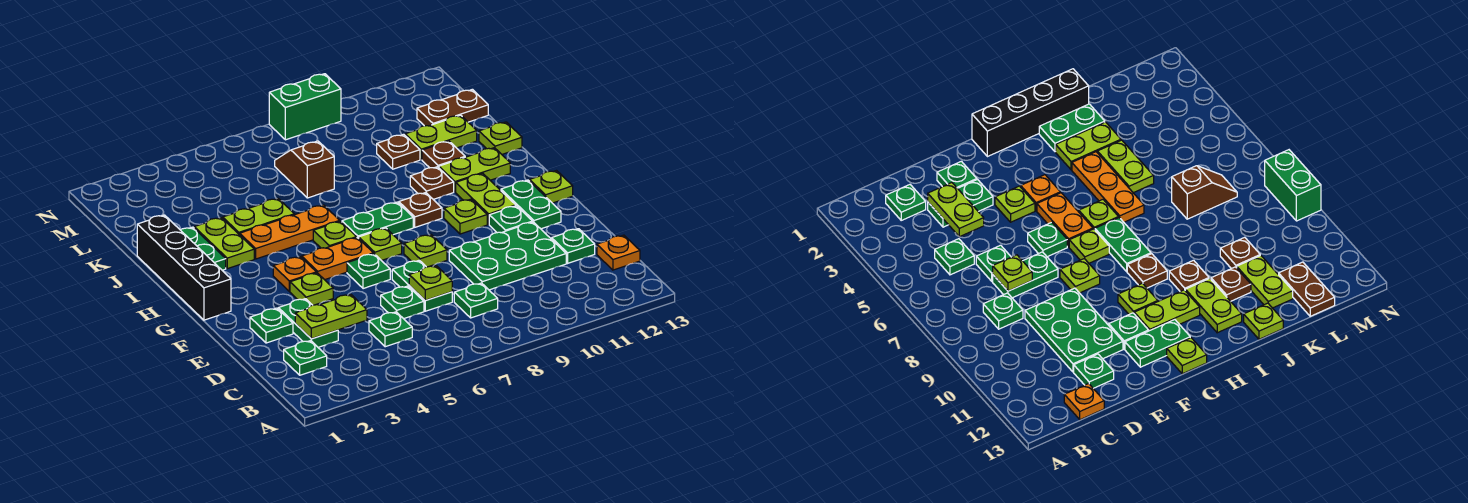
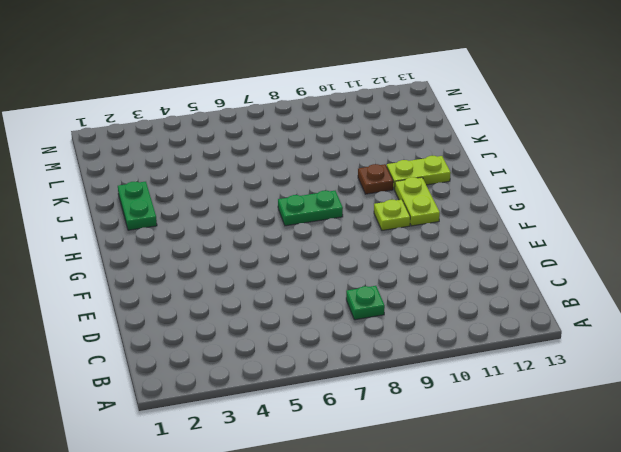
none -> green 1x1 plate [284,341,327,375]
none -> green 1x1 plate [369,312,412,347]
none -> orange 1x1 plate [597,235,640,270]
none -> green 1x2 plate [278,299,338,347]

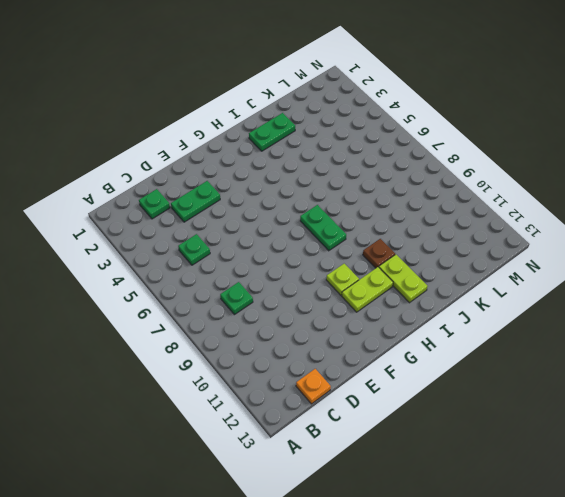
none -> green 1x1 plate [381,286,424,319]
none -> green 1x2 plate [392,260,452,311]
none -> green 2x3 plate [449,222,566,290]
none -> green 1x1 plate [552,229,595,263]

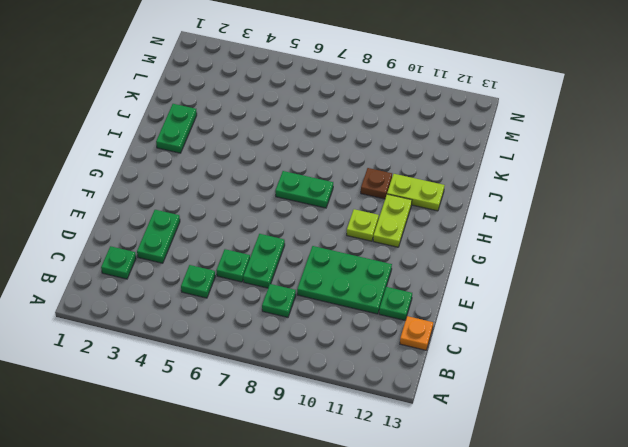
none -> green 1x1 plate [250,308,293,343]
none -> lime 1x1 plate [290,273,333,305]
none -> green 1x1 plate [347,254,390,289]
none -> lime 1x1 plate [404,235,447,267]

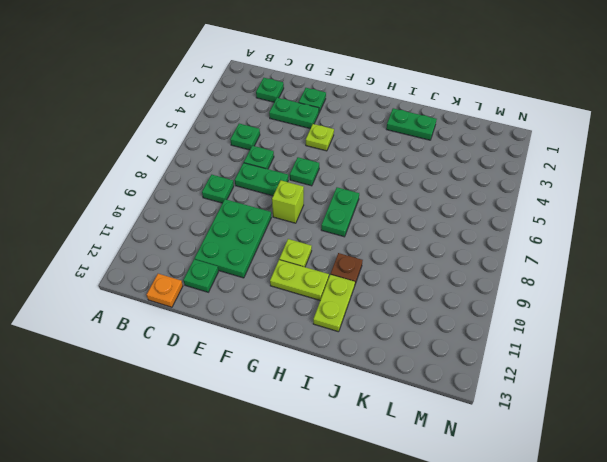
lime 1x1 brick [272,180,304,223] -> lime 1x1 plate [404,235,447,267]
none -> green 1x1 plate [489,206,533,233]
none -> green 1x2 plate [501,180,561,229]
none -> black 1x4 brick [137,215,231,320]
none -> orange 1x1 plate [273,257,316,291]

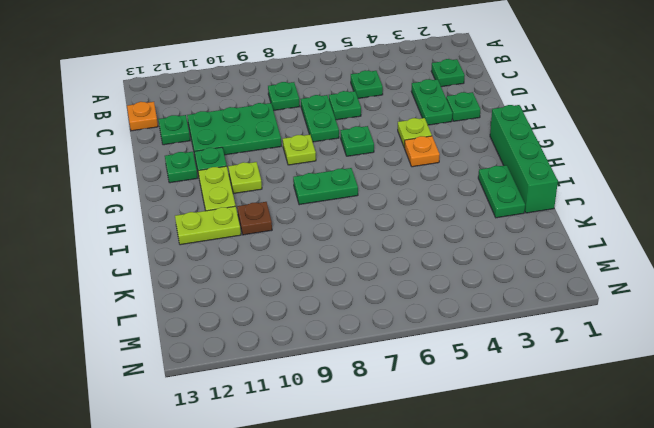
green 1x1 plate [165,152,197,183] -> green 1x2 plate [501,180,561,229]
green 1x4 brick [490,105,558,213] -> black 1x4 brick [137,215,231,320]
none -> orange 1x2 plate [302,238,373,280]
none -> lime 1x1 plate [359,228,402,261]
none -> lime 1x1 plate [530,171,573,203]
none -> lime 1x1 plate [313,221,357,248]

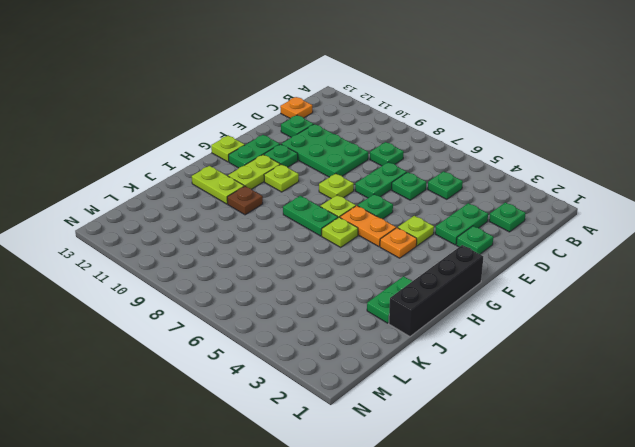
none -> brown 1x1 plate [399,193,442,227]
none -> lime 1x2 plate [194,218,254,269]
none -> orange 1x3 plate [240,205,340,259]
none -> lime 1x2 plate [223,199,294,235]

